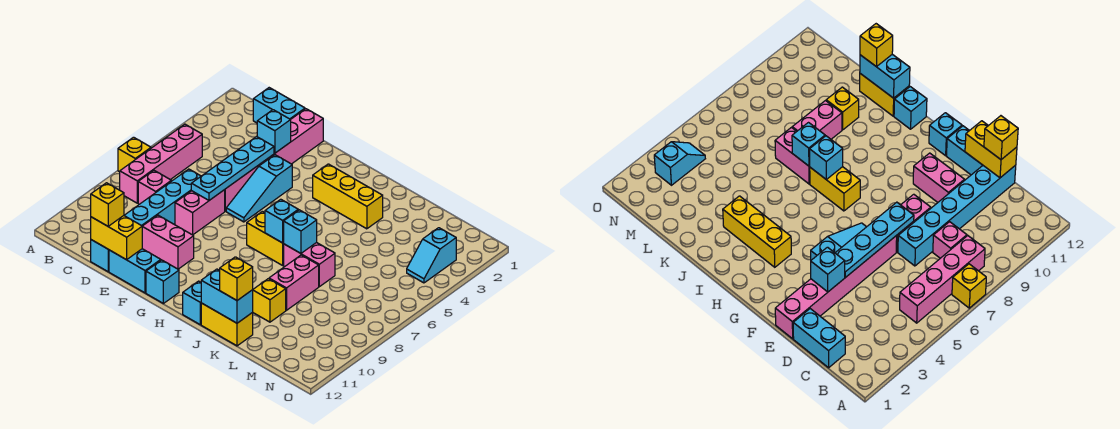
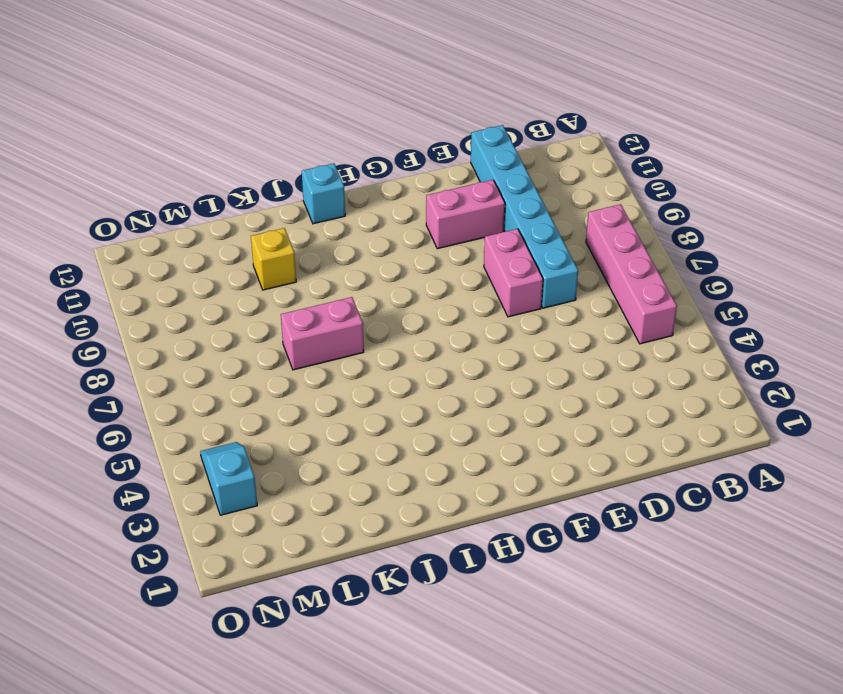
none -> yellow 1x1 brick [118,137,151,172]
none -> cyan 1x2 brick [253,88,305,123]
none -> pink 1x1 brick [138,170,171,204]

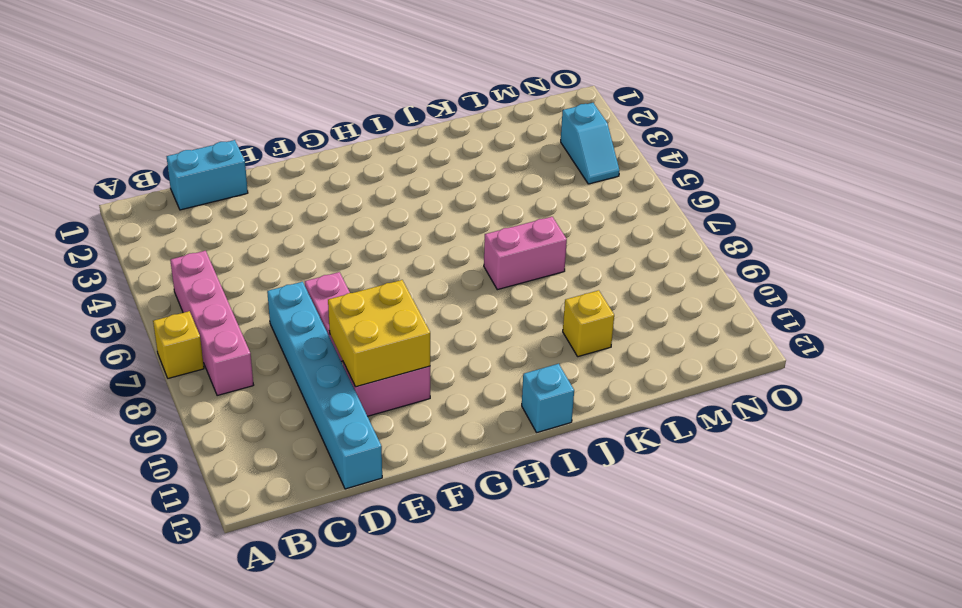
yellow 2x2 brick [328,280,430,387] -> none
none -> pink 1x1 brick [138,170,171,204]
none -> pink 1x6 brick [225,109,323,211]
none -> cyan 1x2 brick [109,249,161,293]

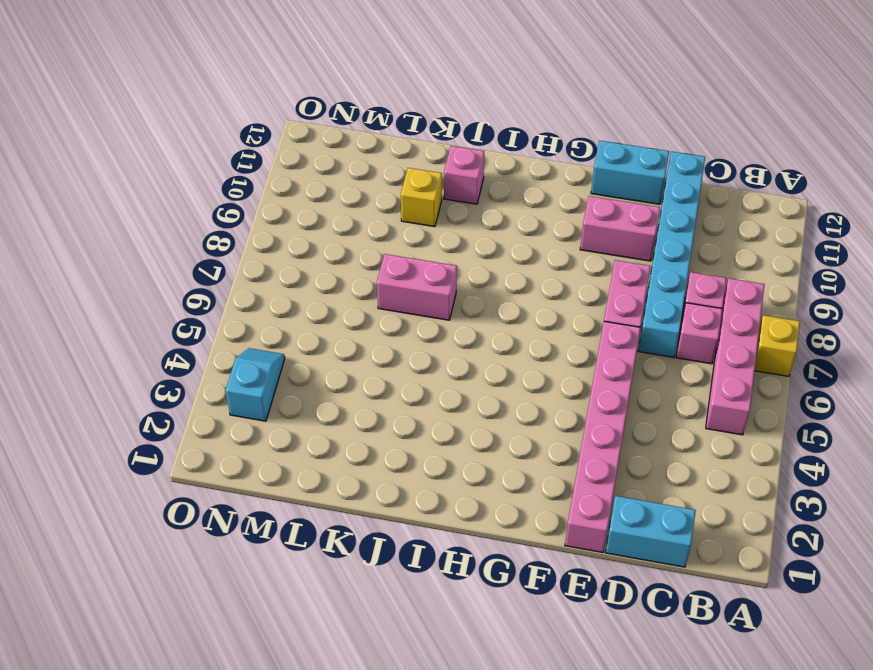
pink 1x1 brick [676,303,722,364] -> none
pink 1x1 brick [444,146,484,204] -> none
none -> cyan 1x3 slope [226,155,292,222]
none -> cyan 1x1 brick [146,260,179,303]
none -> yellow 1x3 brick [313,164,383,229]

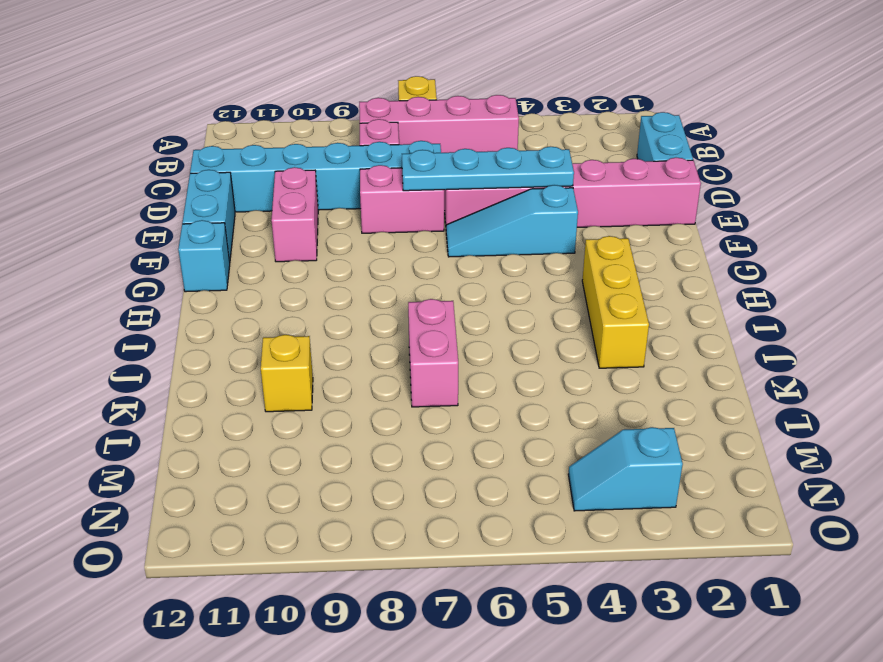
none -> yellow 1x2 brick [247,211,284,265]
none -> cyan 1x1 brick [183,281,201,324]
none -> yellow 1x2 brick [201,303,253,346]

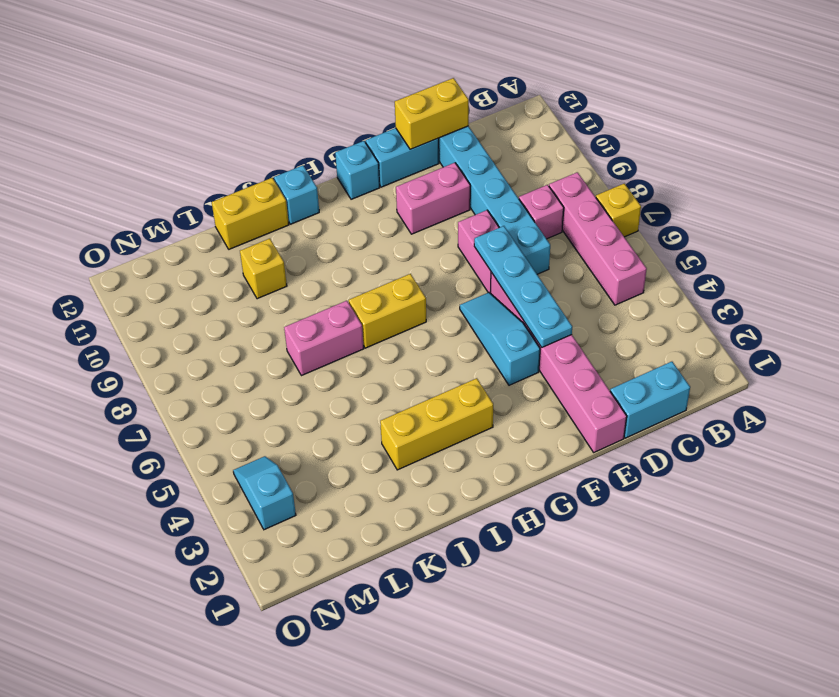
none -> pink 1x2 brick [269,255,319,310]
none -> cyan 1x1 brick [257,110,291,153]
none -> cyan 1x1 brick [265,199,298,243]

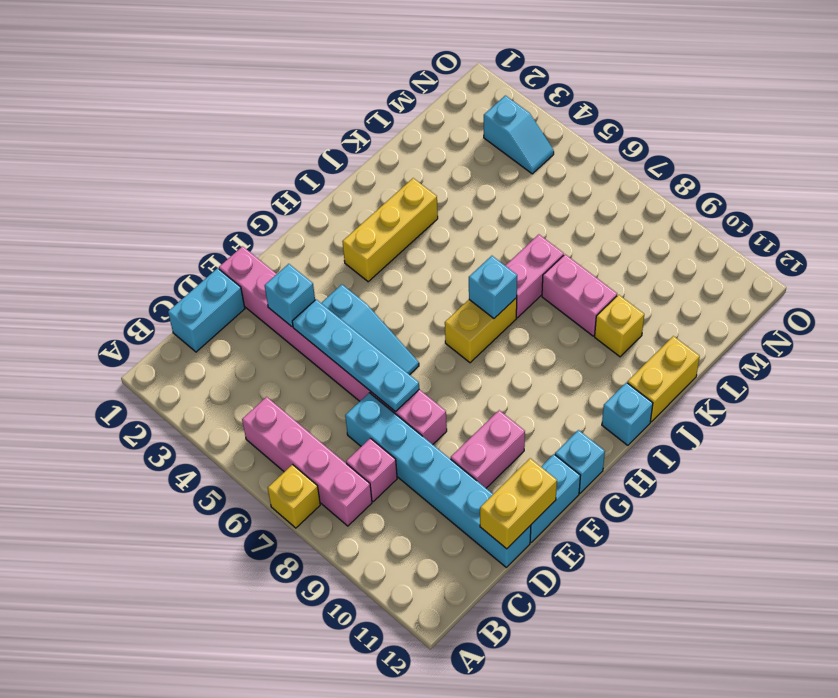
none -> cyan 1x1 brick [283,210,317,253]
none -> cyan 1x2 brick [201,269,253,323]
none -> yellow 1x1 brick [91,183,124,226]

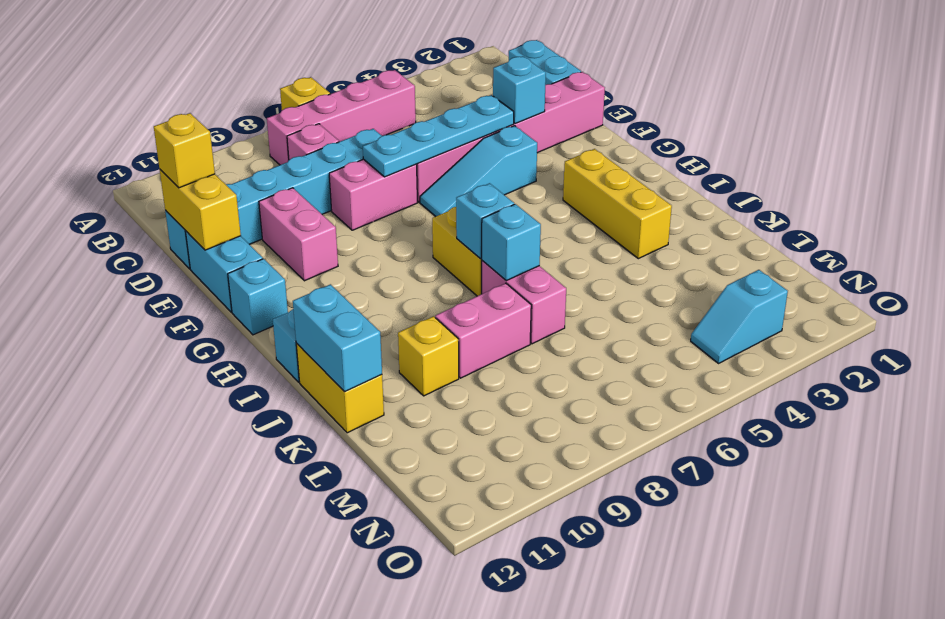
none -> yellow 1x1 brick [220,257,253,300]

